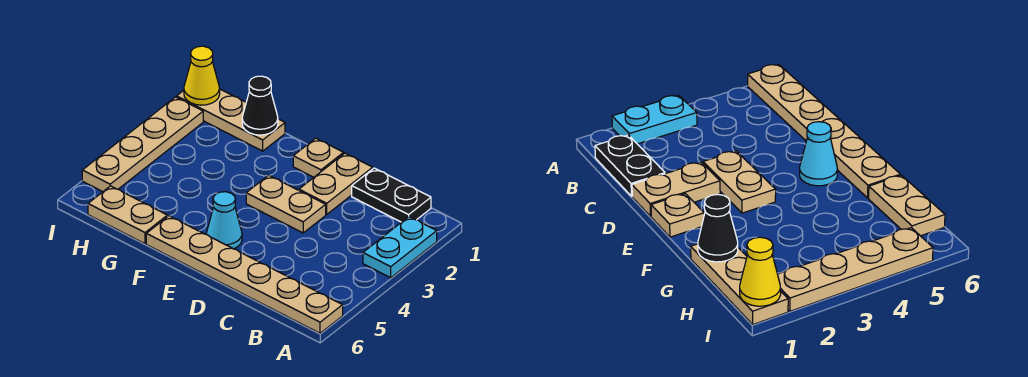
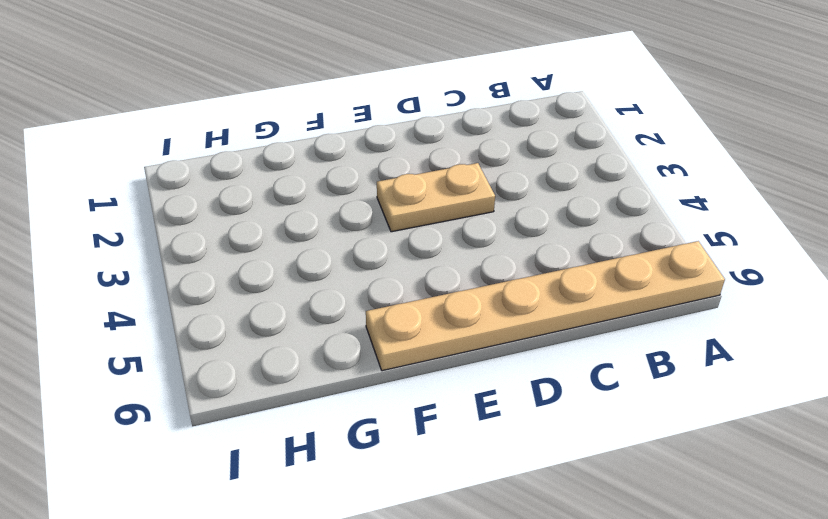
none -> cyan 1x2 plate [363,217,437,278]
none -> black 1x2 plate [352,168,431,222]
none -> tan 1x2 plate [299,153,373,214]

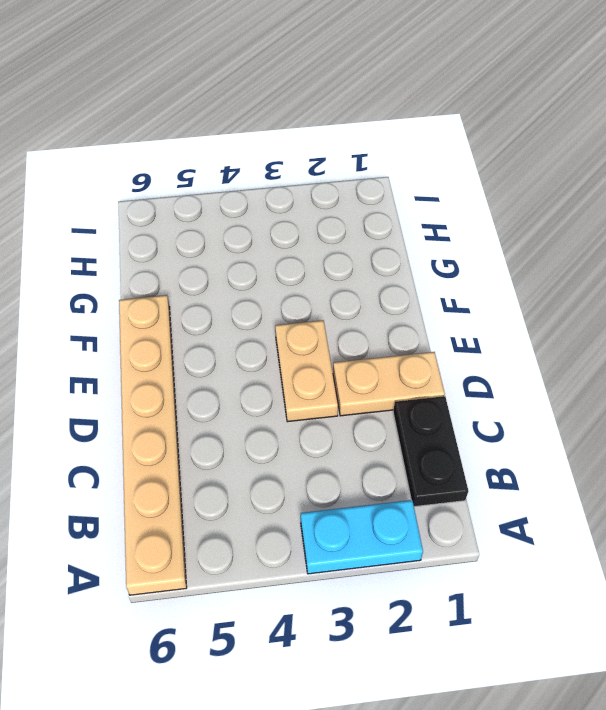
none -> tan 1x1 plate [293,138,344,177]
none -> cyan 1x1 cone [206,192,242,249]
none -> tan 1x3 plate [177,89,285,151]

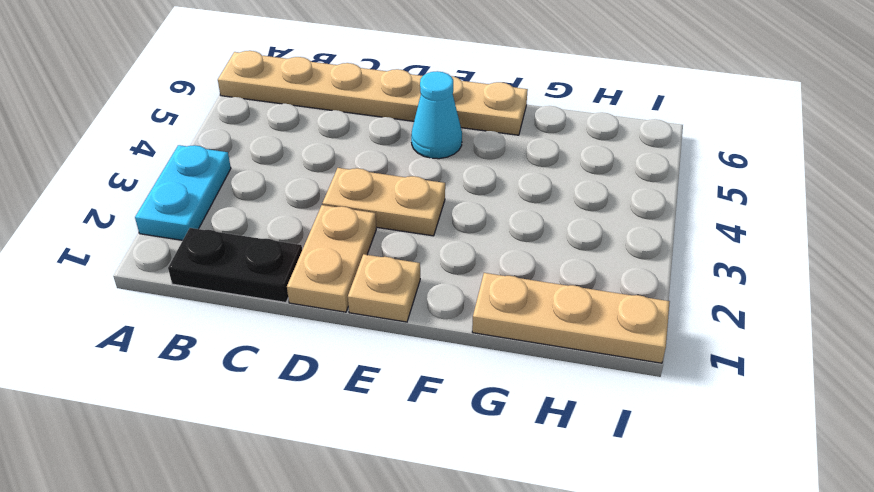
none -> tan 1x2 plate [88,186,168,244]
none -> tan 1x4 plate [82,97,203,192]
none -> black 1x1 cone [242,76,278,135]

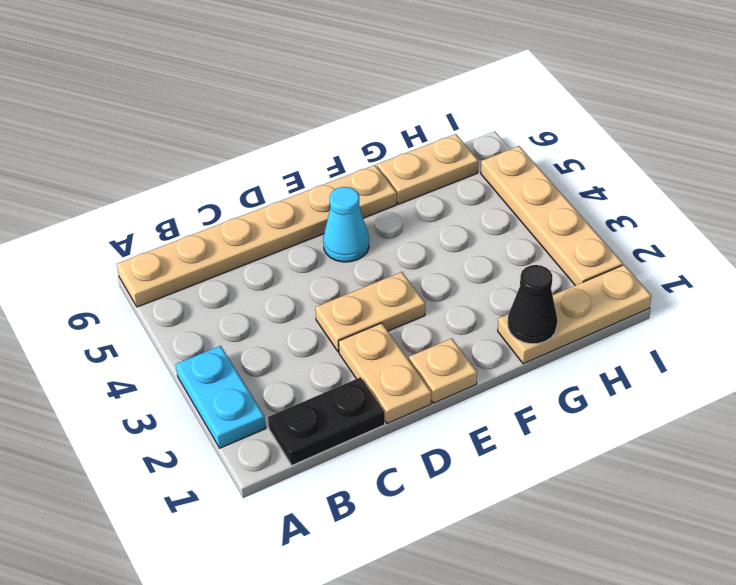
none -> yellow 1x1 cone [184,46,220,105]

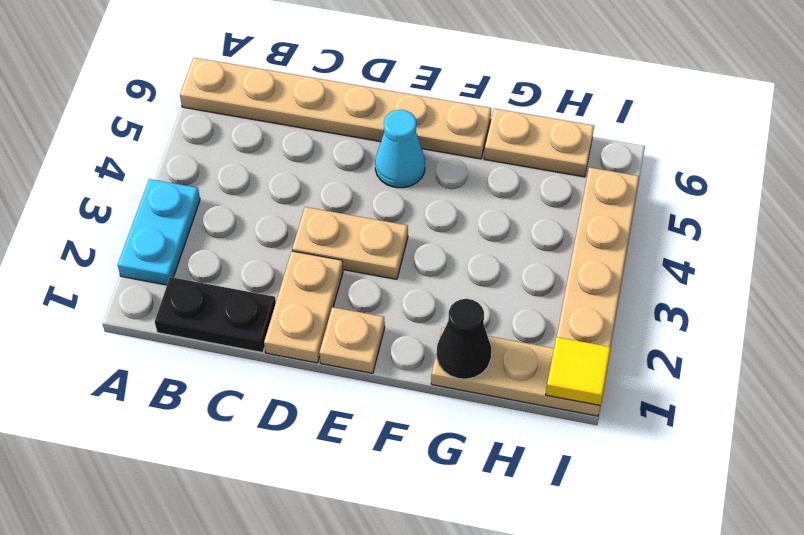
yellow 1x1 tile [546,337,611,405] -> yellow 1x1 cone [184,46,220,105]

